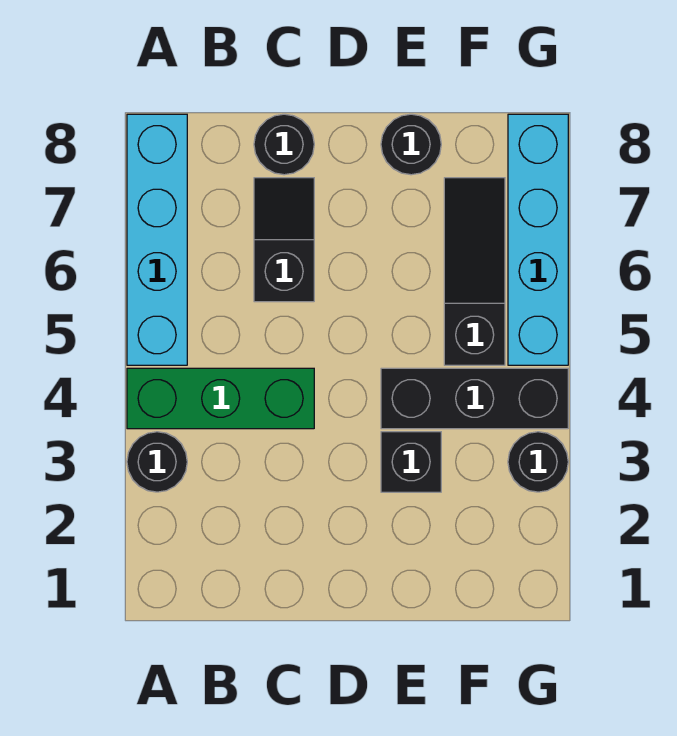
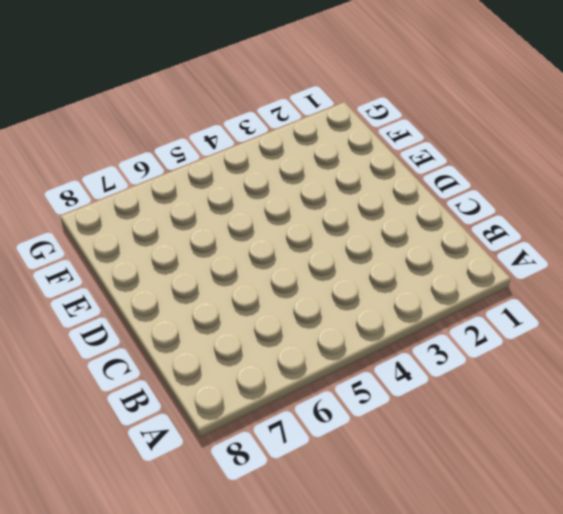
none -> black 1x1 round brick [127,432,187,492]
none -> green 1x3 brick [127,368,314,429]

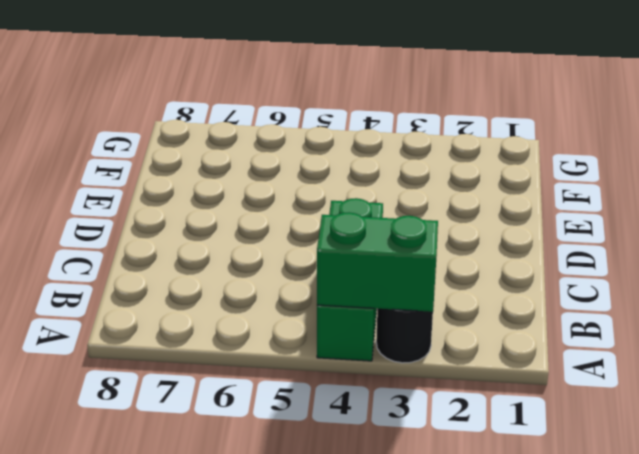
green 1x2 brick [317,212,438,312] -> none
none -> cyan 1x4 brick [127,114,187,365]
none -> black 1x2 slope [254,178,314,302]

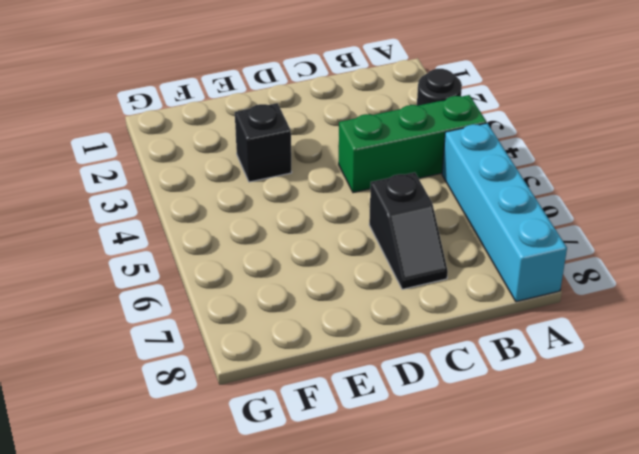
none -> black 1x1 round brick [254,114,314,175]
none -> black 1x3 brick [381,368,568,429]

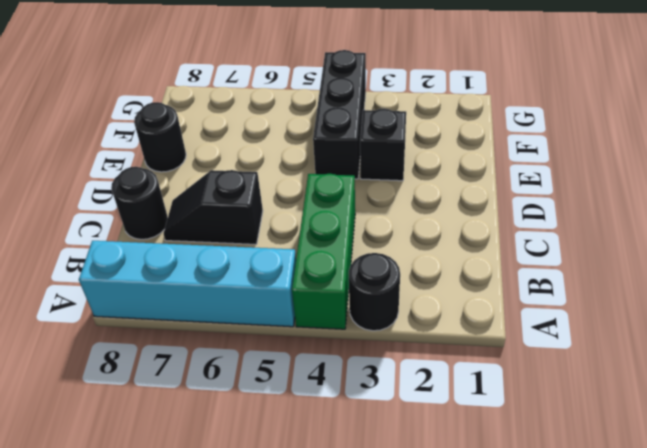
none -> black 1x3 slope [444,178,505,365]
none -> black 1x1 round brick [508,432,568,492]

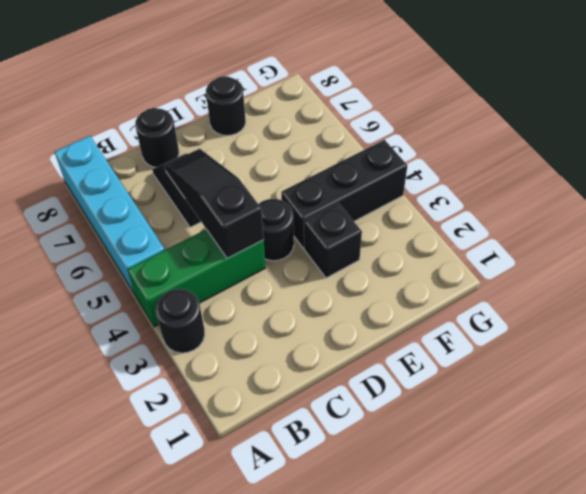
black 1x3 slope [165,149,264,258] -> black 1x3 slope moved to [444,178,505,365]
black 1x1 round brick [259,199,294,261] -> black 1x1 round brick moved to [508,432,568,492]
none -> cyan 1x4 brick [508,114,568,365]

